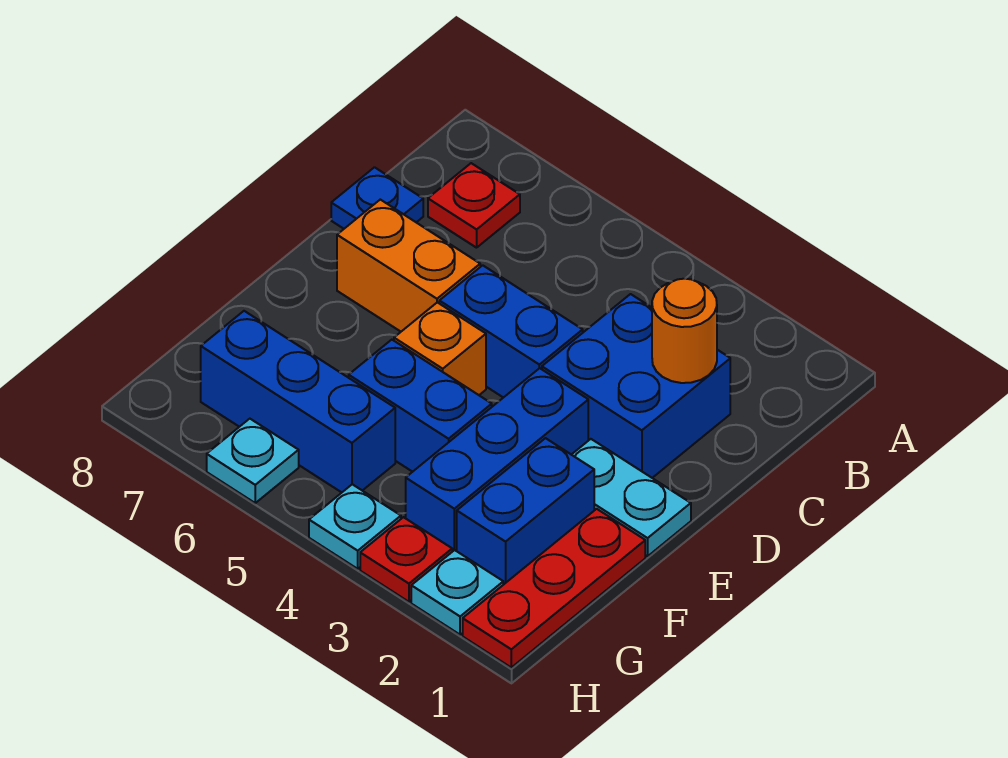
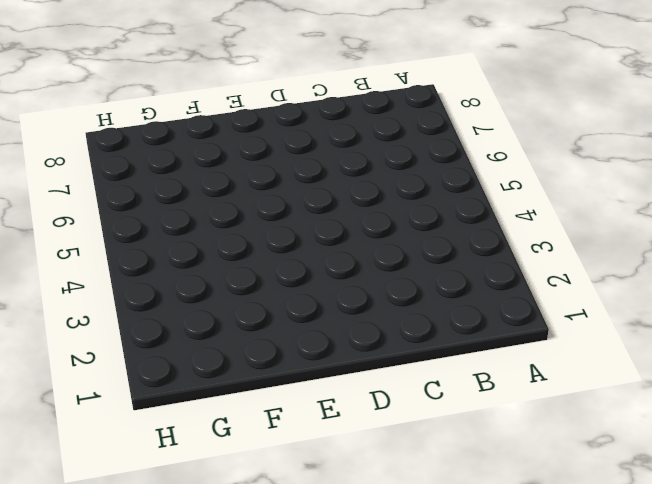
none -> red 1x1 plate [428,163,520,248]
none -> blue 2x2 brick [542,294,730,478]
none -> blue 1x1 plate [331,167,423,229]

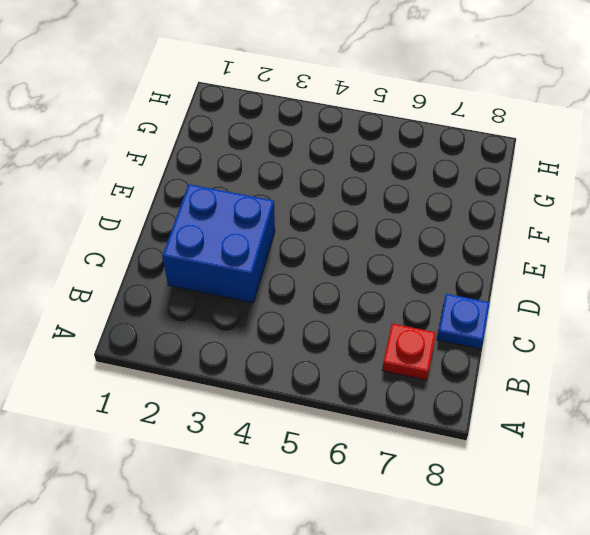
none -> blue 1x2 brick [439,265,583,398]
none -> orange 1x2 brick [337,200,480,332]
none -> cyan 1x2 plate [572,439,691,556]

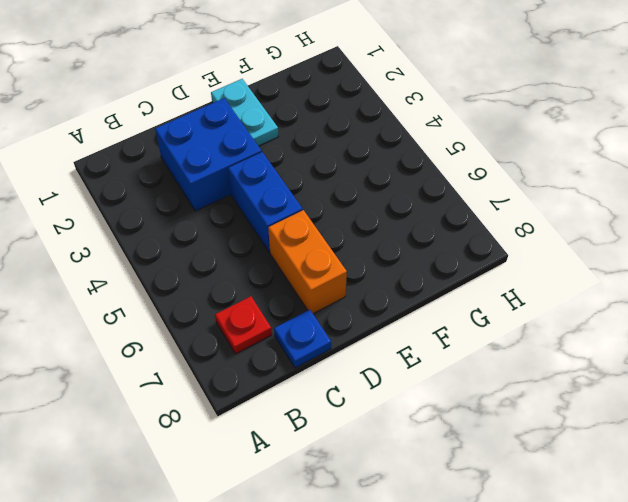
none -> blue 1x3 brick [406,368,588,552]
none -> orange 1x1 brick [394,302,486,395]
none -> red 1x3 plate [463,509,645,667]

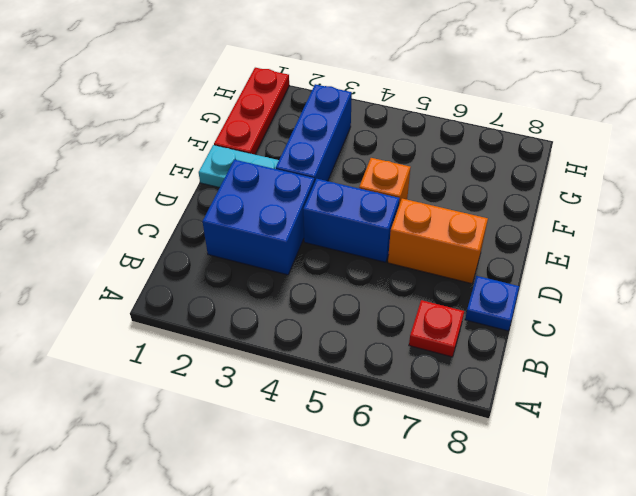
none -> blue 1x2 brick [457,438,594,585]
none -> blue 1x2 brick [349,340,492,472]
none -> blue 1x3 brick [201,311,395,492]

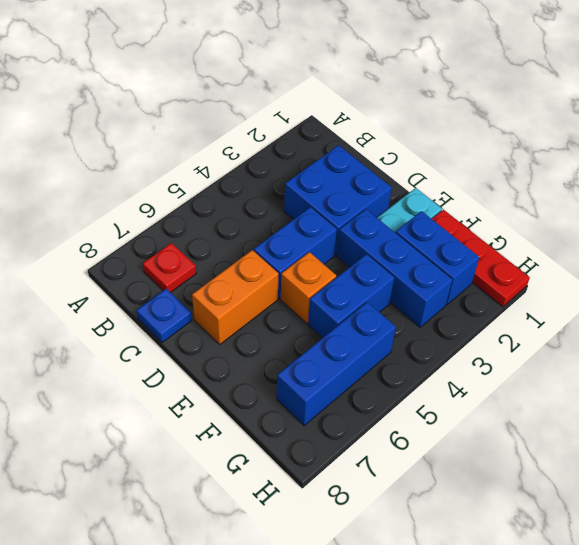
none -> cyan 1x1 plate [411,550,503,635]
none -> red 1x1 plate [360,517,452,602]
none -> cyan 1x1 plate [309,484,401,569]

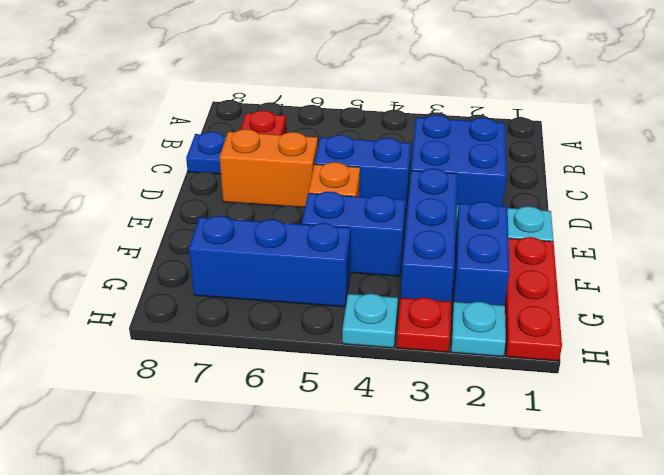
none -> cyan 1x1 plate [207,419,299,503]
none -> orange 1x1 round brick [652,279,717,383]

